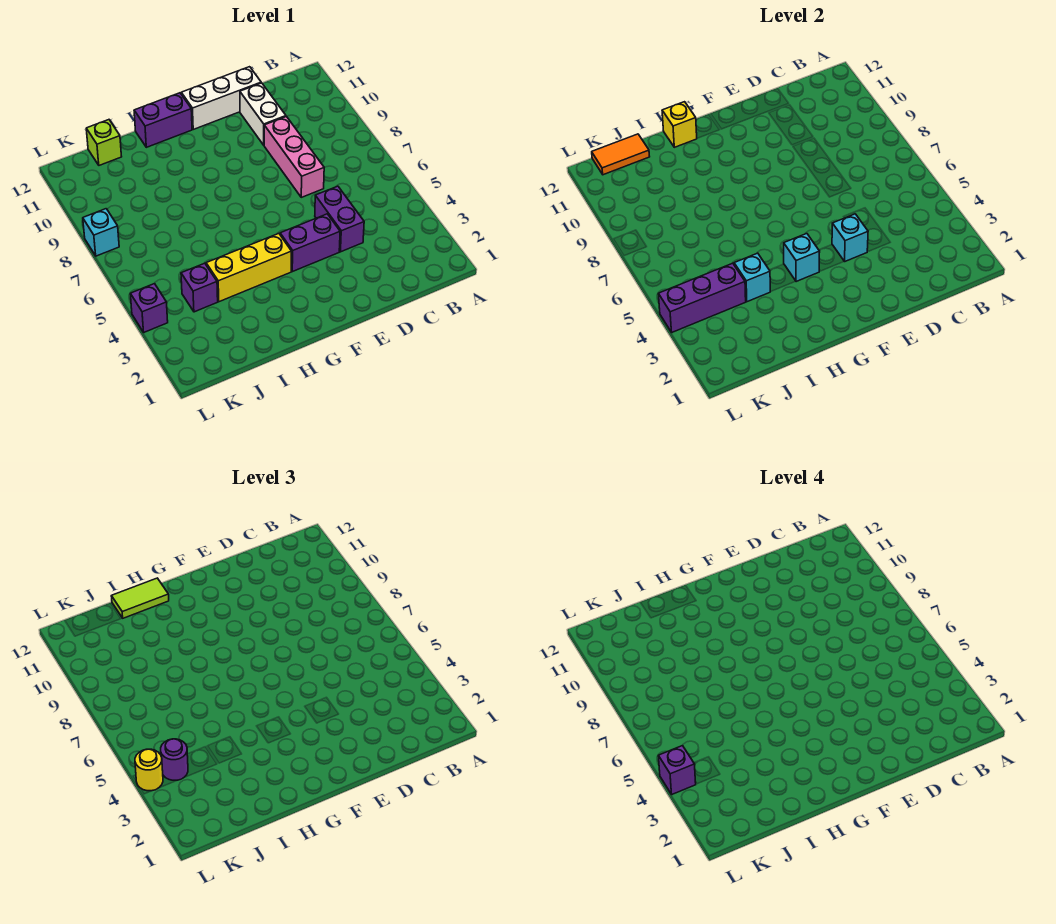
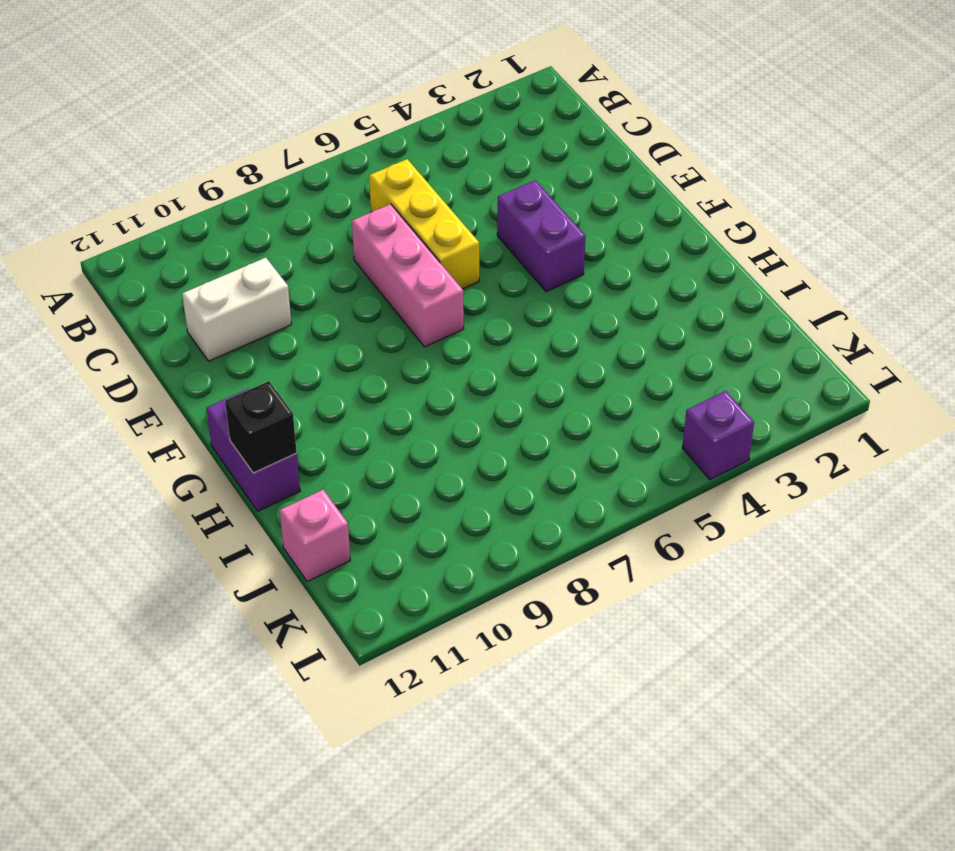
yellow 1x3 brick [369,159,479,289] -> yellow 1x3 brick moved to [206,234,292,302]
pink 1x3 brick [352,204,464,347] -> pink 1x3 brick turned to [264,117,324,197]
black 1x1 brick [225,381,297,473] -> yellow 1x1 brick [662,102,697,147]
pink 1x1 brick [279,490,350,582] -> lime 1x1 brick [86,120,122,165]
none -> purple 1x2 brick [315,186,364,252]
none -> white 1x3 brick [181,67,261,129]
none -> purple 1x1 brick [181,263,218,312]

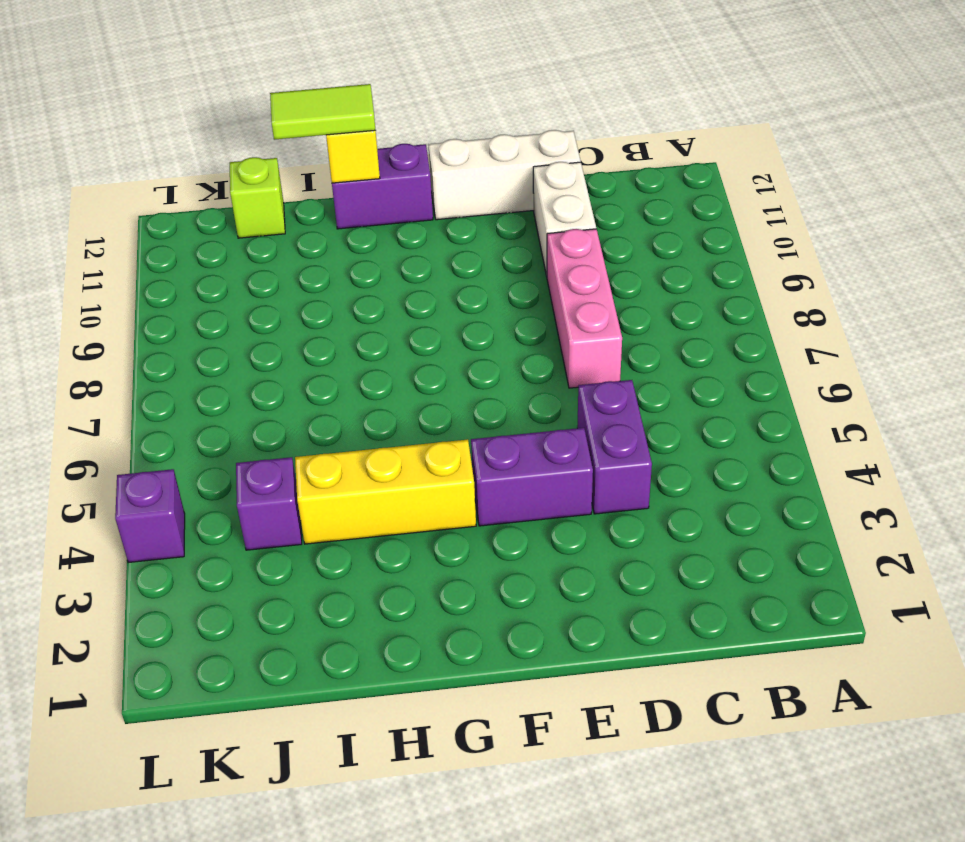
none -> cyan 1x1 brick [83,209,119,256]
none -> cyan 1x1 brick [832,214,868,261]
none -> cyan 1x1 brick [784,234,820,282]

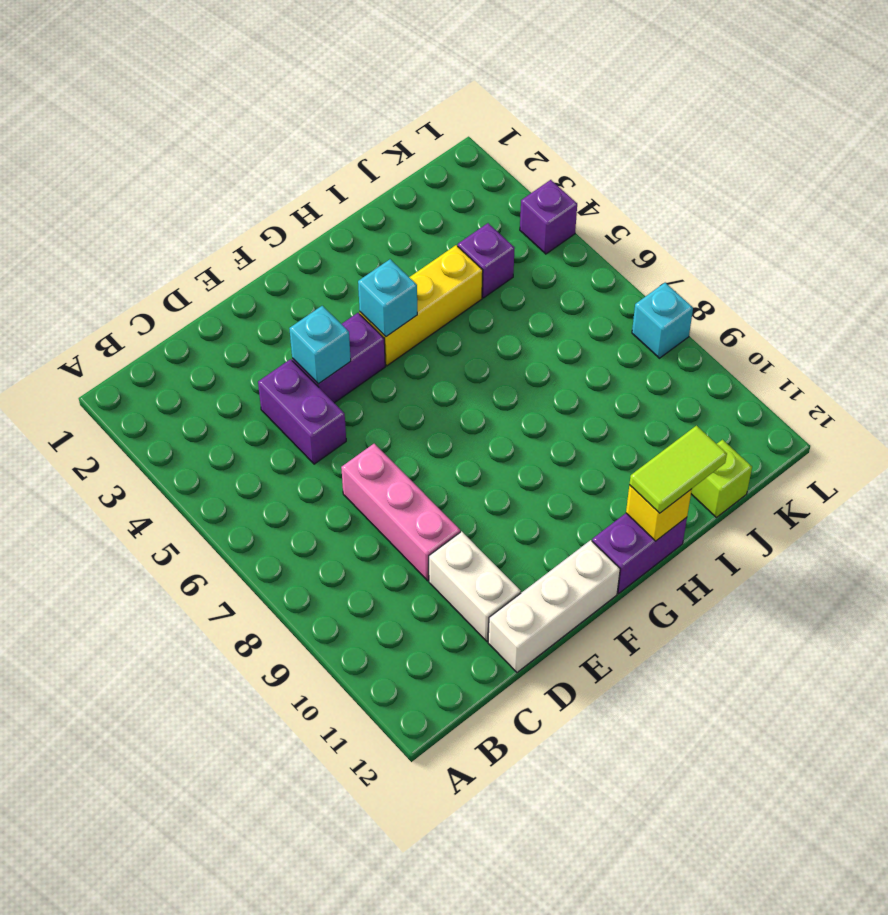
none -> cyan 1x1 brick [734,253,770,302]
none -> purple 1x3 brick [658,263,746,332]
none -> orange 1x2 tile [592,134,650,175]

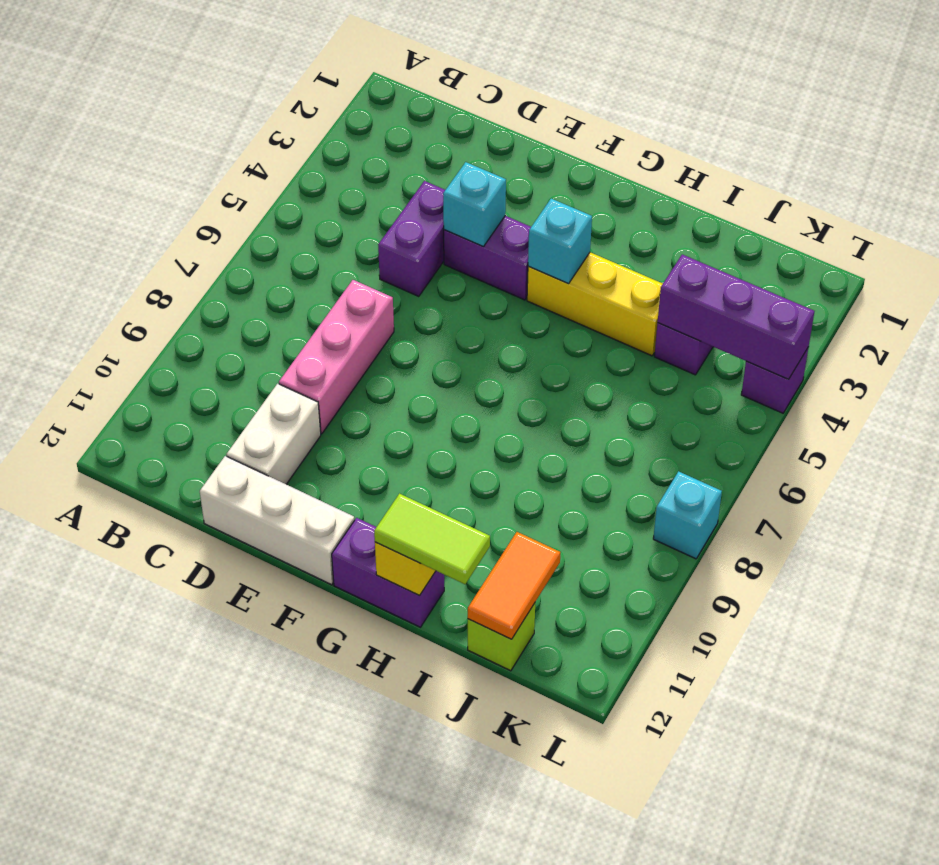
orange 1x2 tile [468,532,560,639] -> orange 1x2 tile turned to [592,134,650,175]
none -> cyan 1x1 brick [734,253,770,302]
none -> purple 1x1 round brick [161,739,188,780]
none -> yellow 1x1 round brick [135,749,163,791]

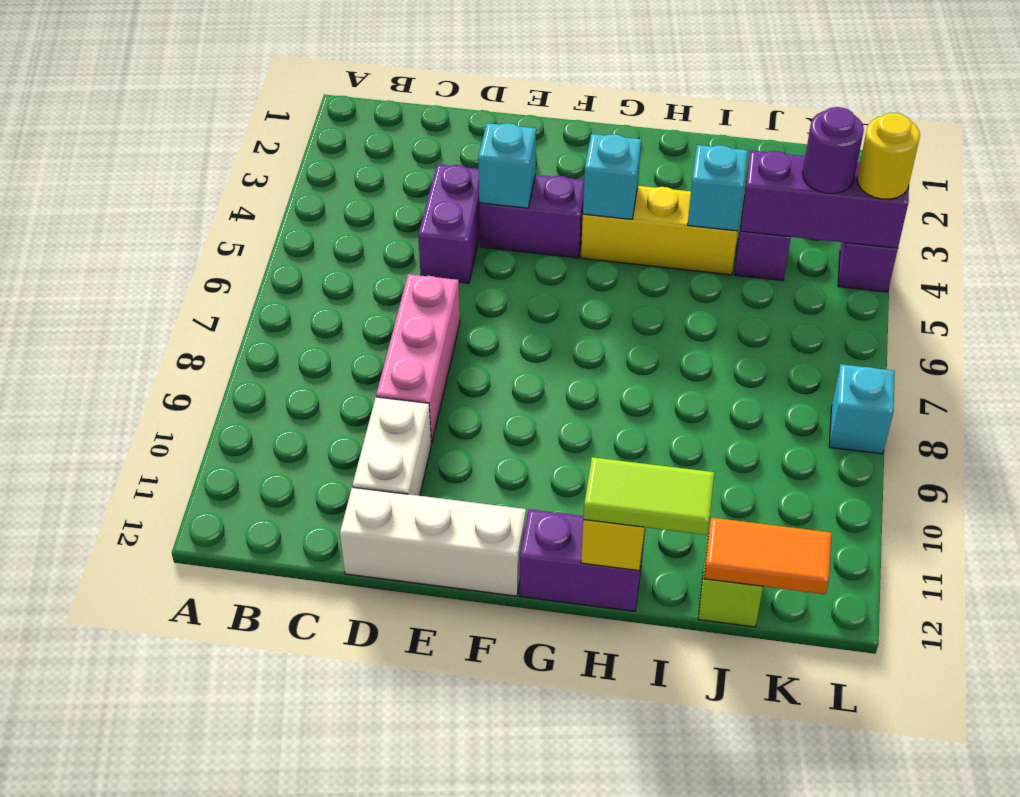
none -> purple 1x1 brick [658,746,696,794]

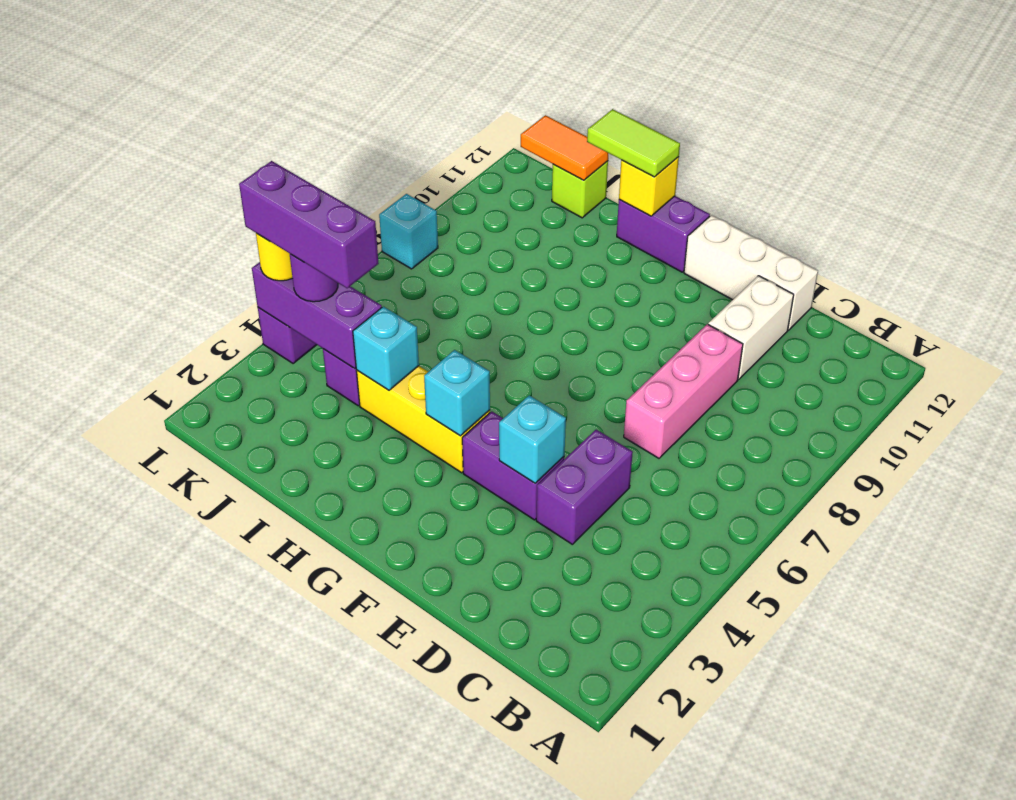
purple 1x3 brick [239,161,379,288] -> purple 1x1 brick [658,746,696,794]

